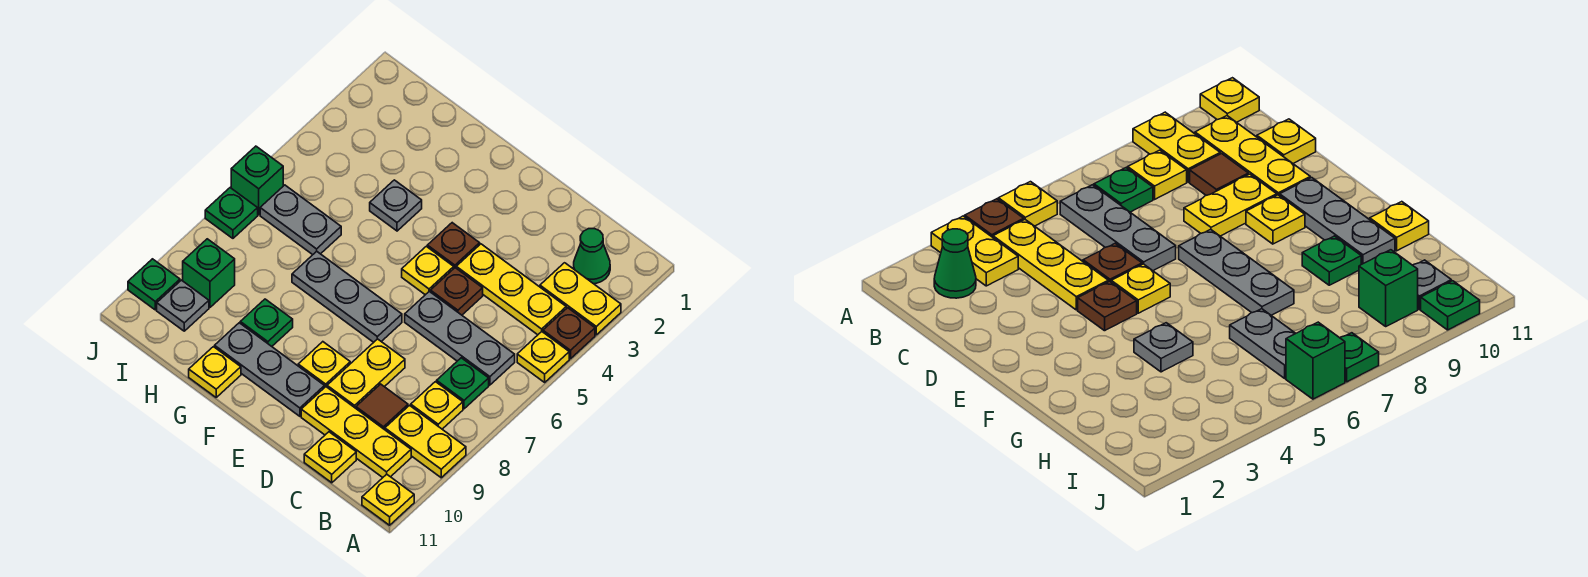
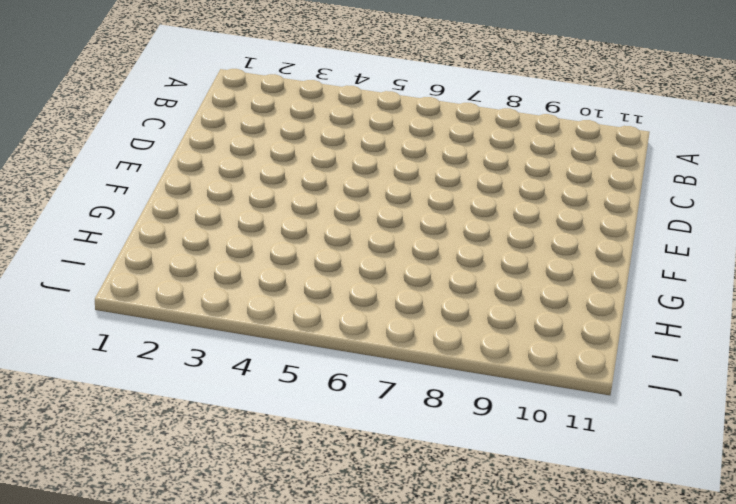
none -> yellow 1x2 plate [540,263,621,335]
none -> brown 1x1 plate [543,308,595,359]
none -> yellow 1x1 plate [517,332,569,382]

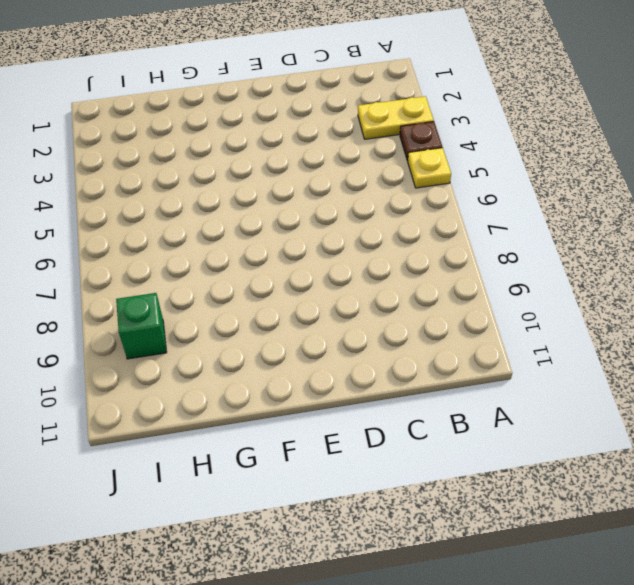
none -> yellow 1x2 plate [385,405,466,478]
none -> yellow 1x1 plate [362,474,414,525]
none -> green 1x1 cone [574,229,610,284]

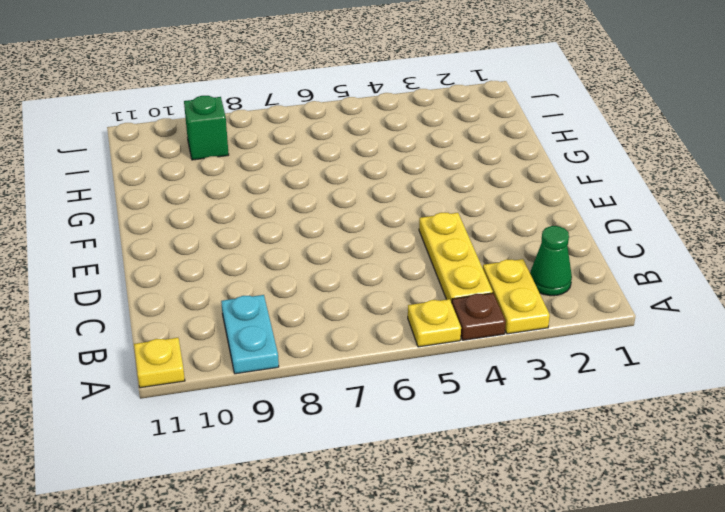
cyan 1x2 plate [221,295,279,374] -> yellow 1x2 plate [385,405,466,478]
none -> grey 1x3 plate [405,291,515,385]
none -> green 1x1 plate [437,358,489,409]
none -> yellow 1x1 plate [411,382,463,429]

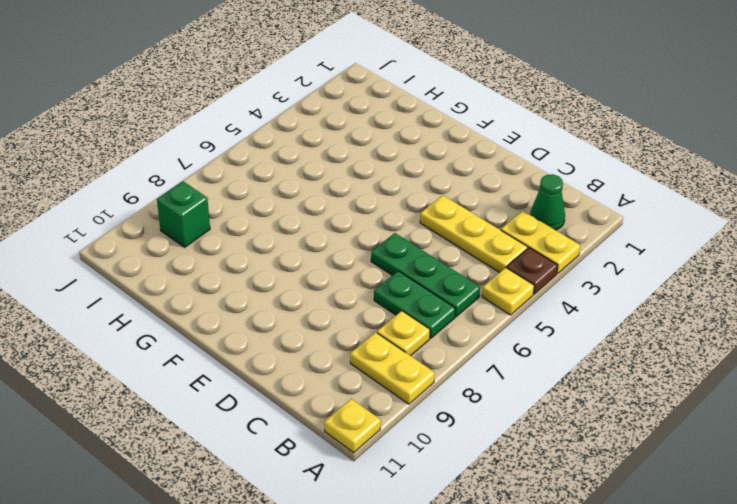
green 1x3 plate [371,233,480,317] -> grey 1x3 plate [405,291,515,385]
green 1x2 plate [374,271,456,338] -> green 1x1 plate [437,358,489,409]
none -> yellow 1x3 plate [301,387,411,478]
none -> brown 1x1 tile [356,384,408,430]
none -> yellow 1x1 plate [304,432,356,483]

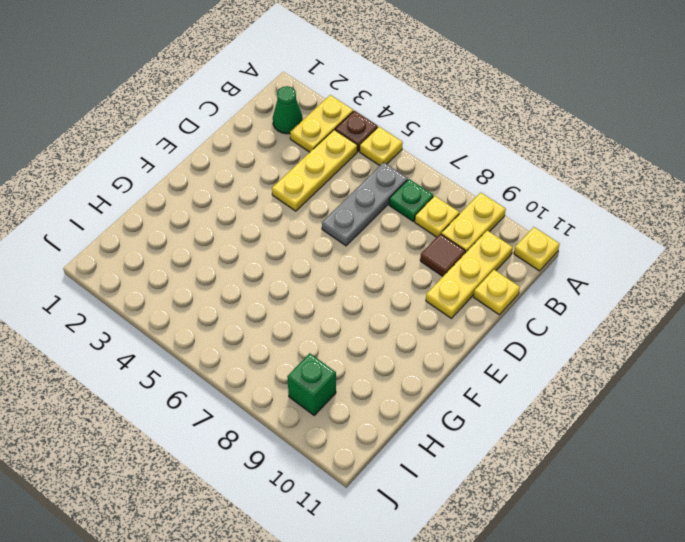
none -> brown 1x1 plate [430,268,483,315]
none -> yellow 1x2 plate [327,339,405,408]
none -> brown 1x1 plate [427,223,480,268]

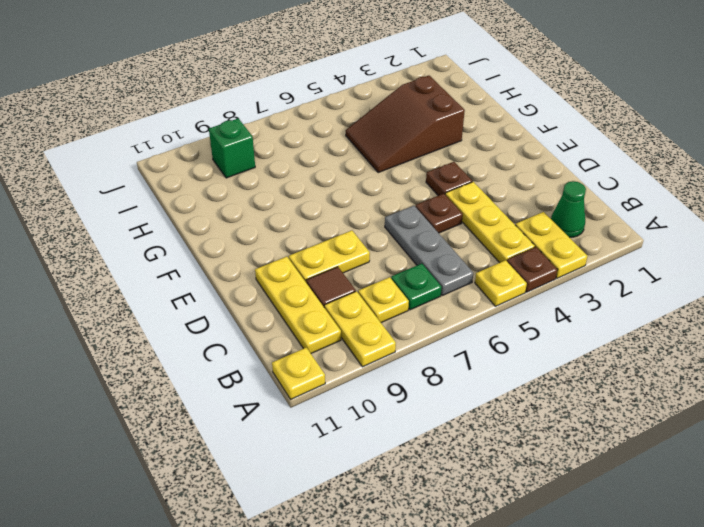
brown 2x3 slope [346,76,465,172] -> grey 1x1 plate [370,180,422,231]
none -> yellow 1x1 plate [304,432,356,483]
none -> yellow 1x1 plate [402,246,454,295]
none -> grey 1x3 plate [292,251,402,342]

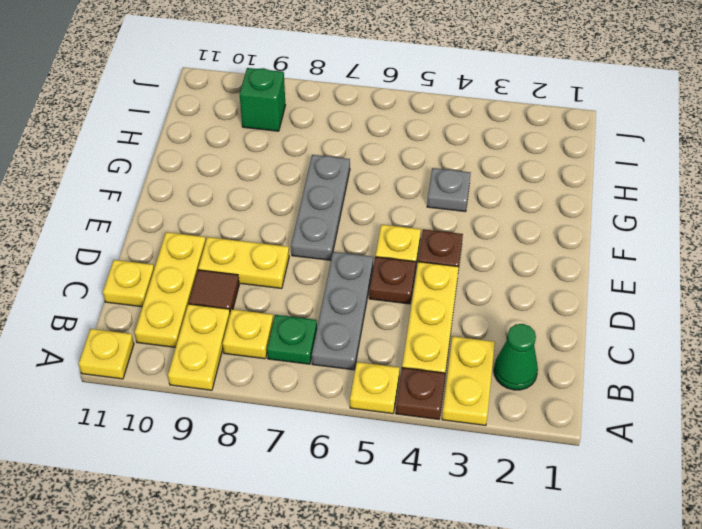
none -> yellow 1x1 plate [298,342,350,388]
none -> grey 1x3 plate [215,323,324,416]
none -> green 1x1 plate [240,299,293,346]

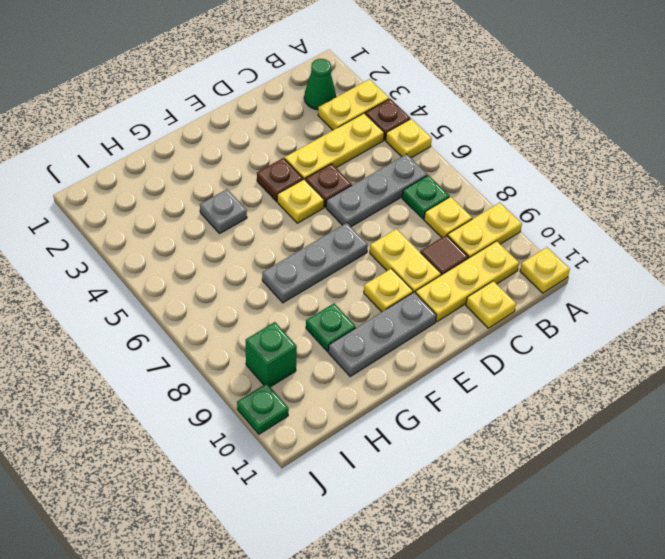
none -> yellow 1x1 plate [189,347,241,397]
none -> grey 1x2 plate [260,185,341,255]
none -> grey 1x1 plate [157,280,209,331]

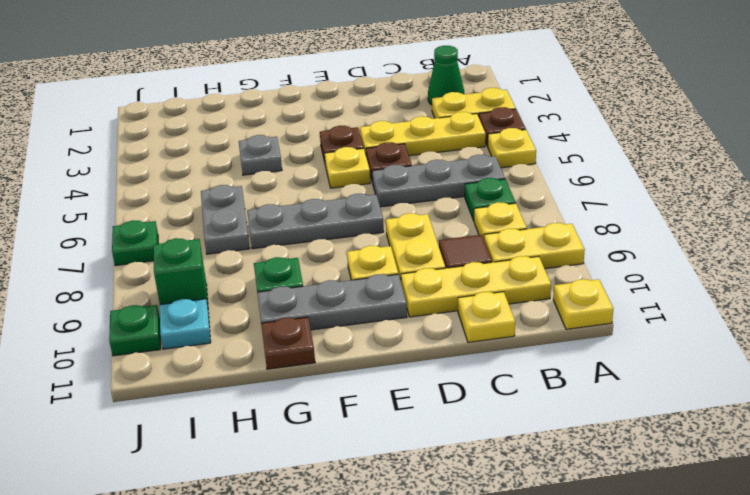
brown 1x1 plate [261,317,315,369] -> yellow 1x1 plate [189,347,241,397]
grey 1x2 plate [201,185,250,254] -> grey 1x2 plate turned to [260,185,341,255]
cyan 1x1 plate [160,299,211,349] -> grey 1x1 plate [157,280,209,331]
none -> green 1x1 brick [231,146,283,215]

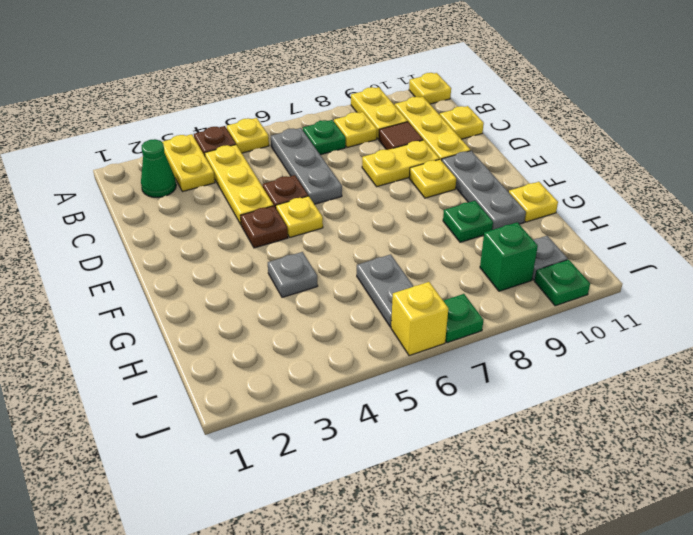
yellow 1x1 brick [391,282,448,356] -> green 1x1 brick [231,146,283,215]
none -> grey 1x3 plate [292,251,402,342]

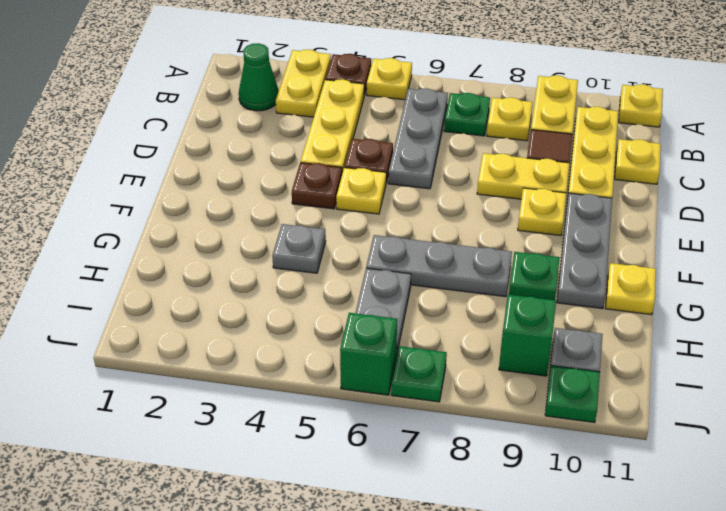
grey 1x3 plate [366,235,512,297] -> grey 1x3 plate turned to [292,251,402,342]

